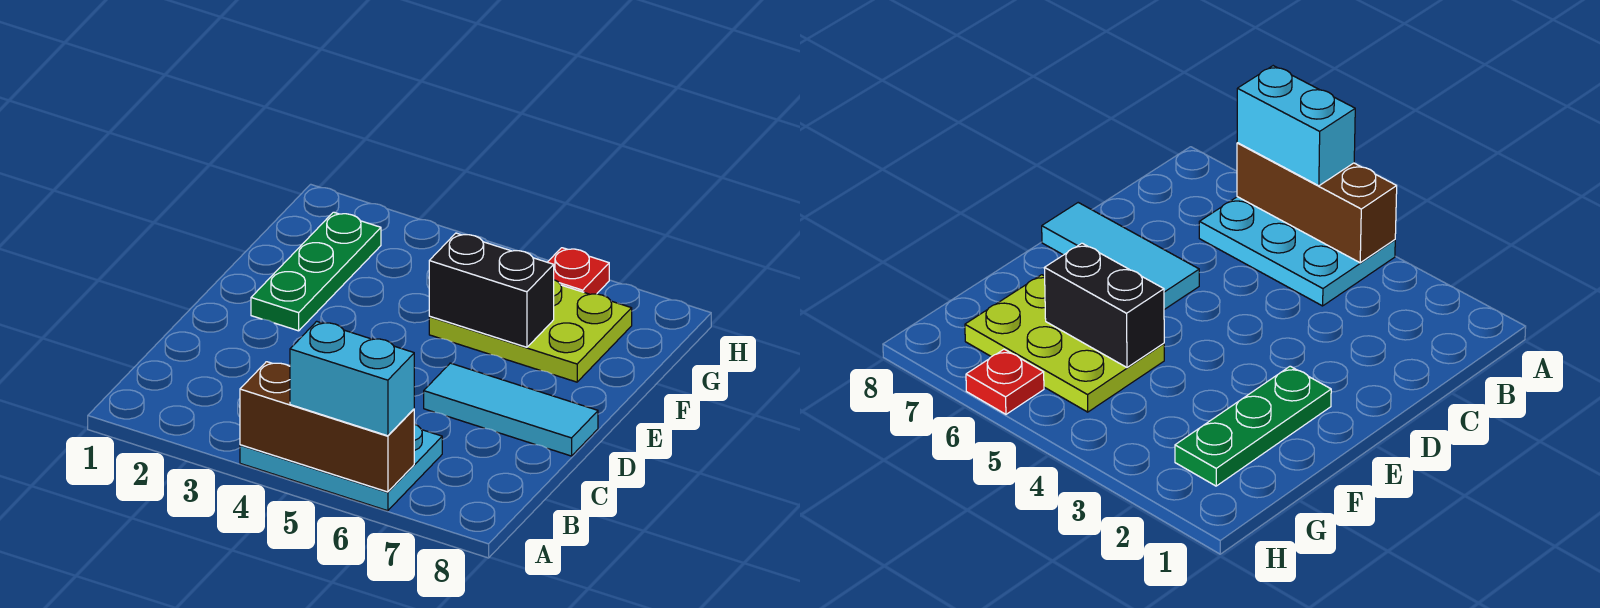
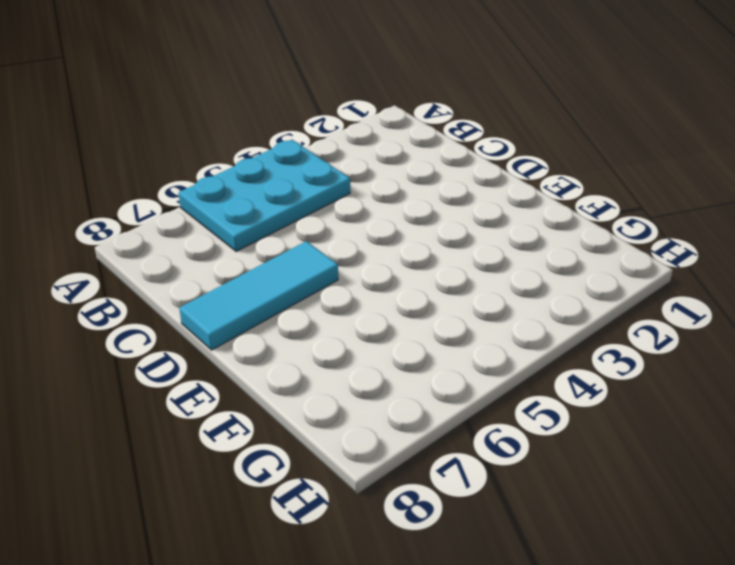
none -> green 1x3 plate [251,212,381,331]
none -> lime 2x3 plate [429,280,632,382]

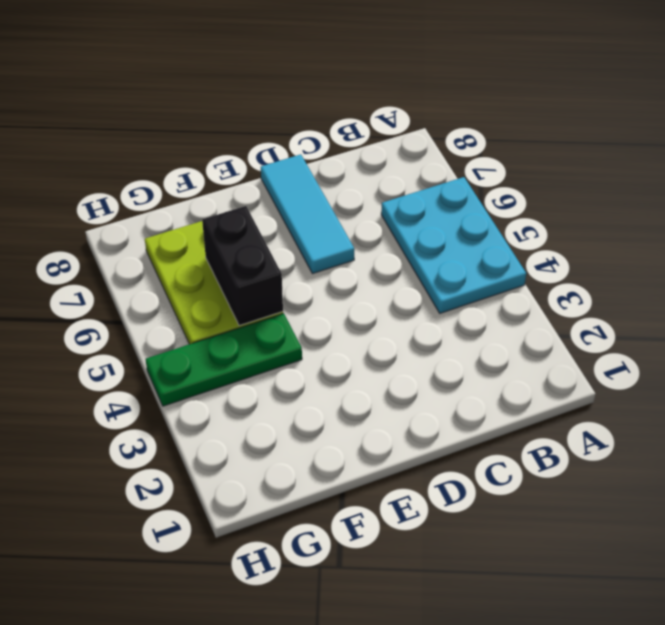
green 1x3 plate [146,313,302,406] -> green 1x3 plate moved to [251,212,381,331]
none -> red 1x1 plate [548,248,609,294]
none -> brown 1x3 brick [240,362,414,492]

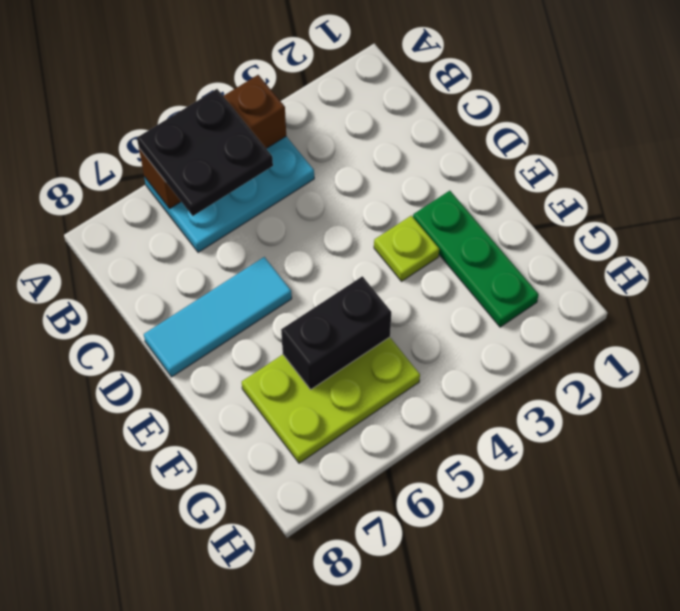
black 2x2 plate [137,89,273,216] -> cyan 1x2 brick [290,321,414,436]
lime 1x1 plate [374,216,439,281] -> none
none -> red 1x1 plate [548,248,609,294]

